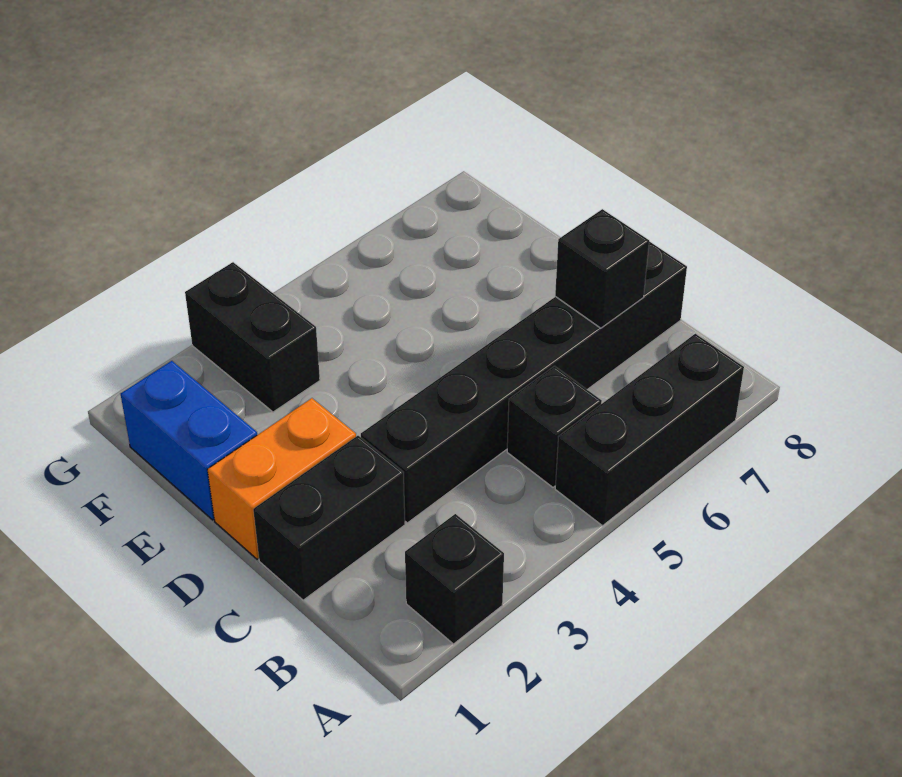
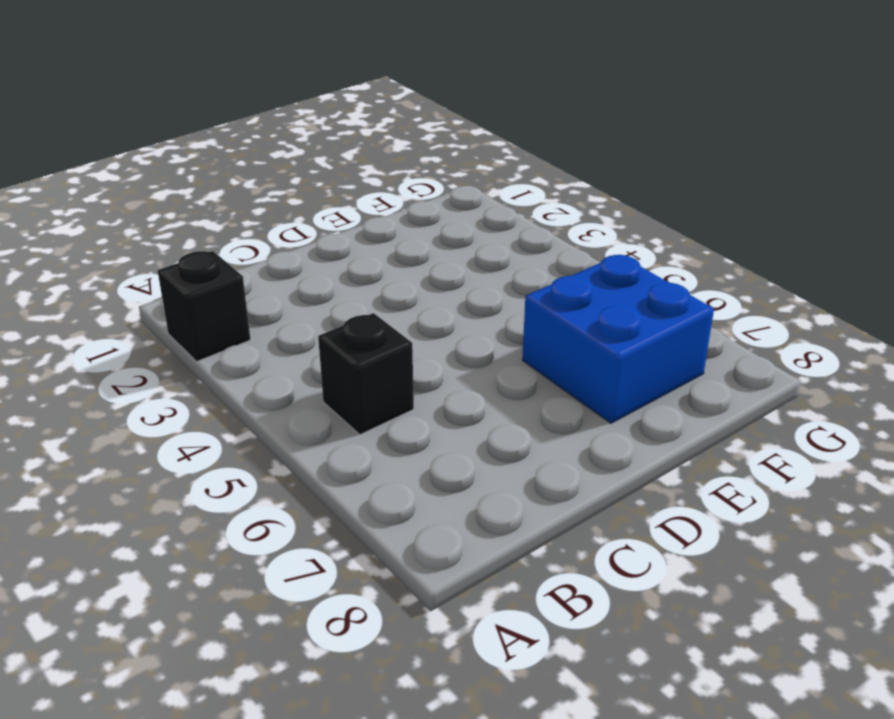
blue 2x2 brick [522,254,714,423] -> none
none -> black 1x3 brick [555,334,744,526]
none -> black 1x2 brick [253,436,405,600]

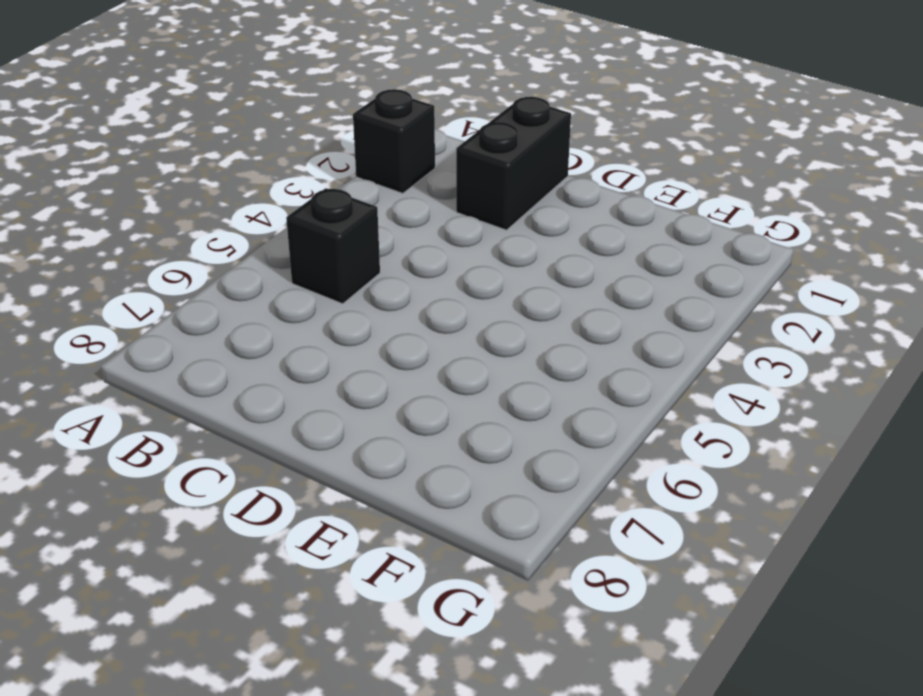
none -> black 1x3 brick [555,334,744,526]
none -> black 1x6 brick [361,241,687,523]

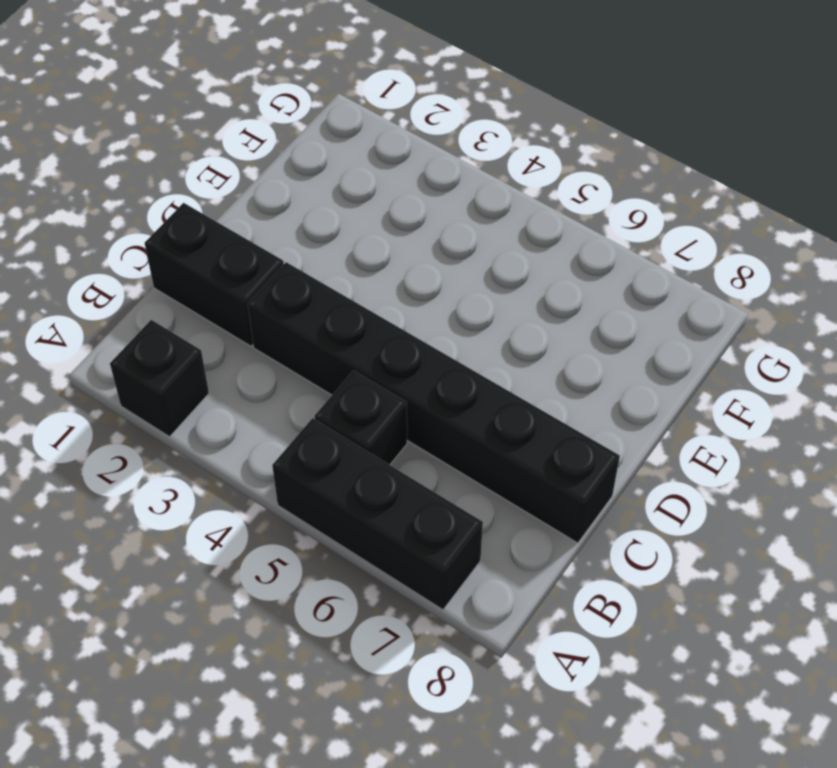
none -> orange 1x2 brick [207,398,356,559]
none -> blue 1x2 brick [121,361,257,520]

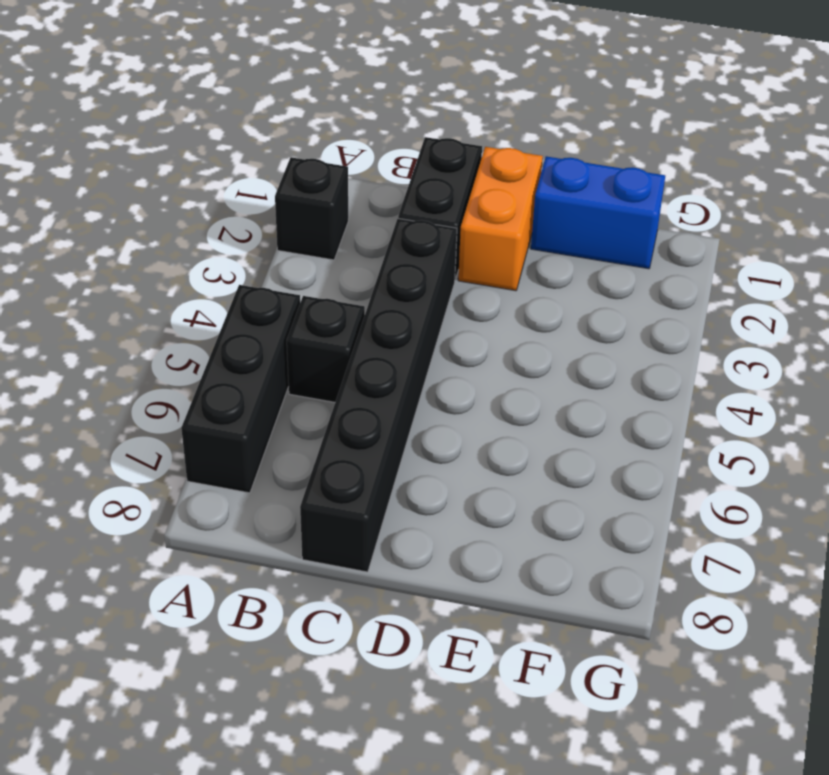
none -> black 1x2 brick [185,262,320,412]
none -> black 1x1 brick [555,209,649,328]

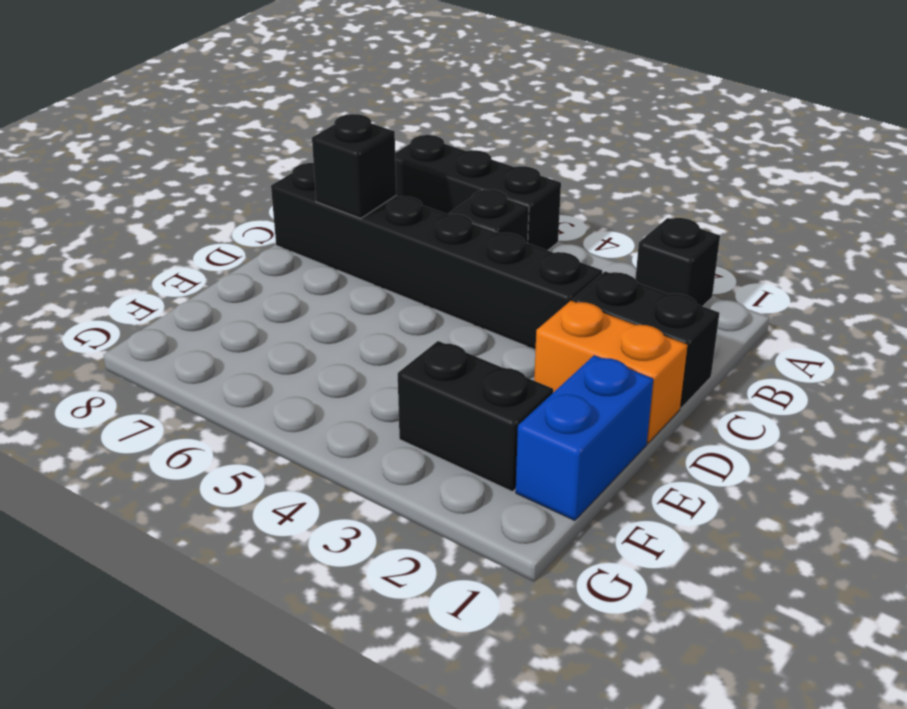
black 1x2 brick [398,341,553,492] -> black 1x2 brick turned to [185,262,320,412]

